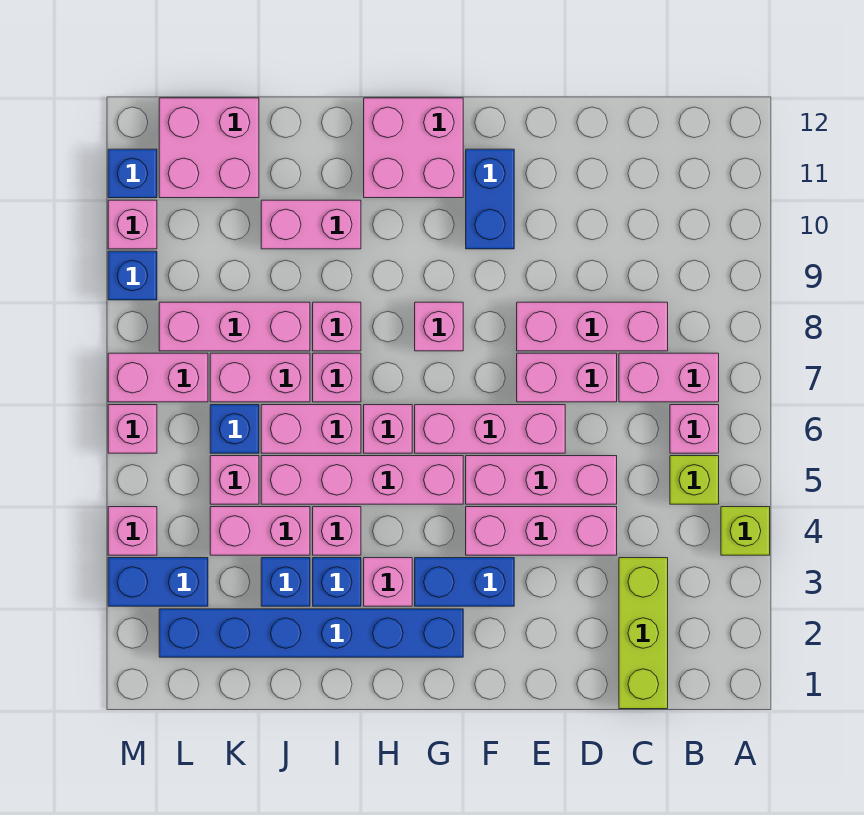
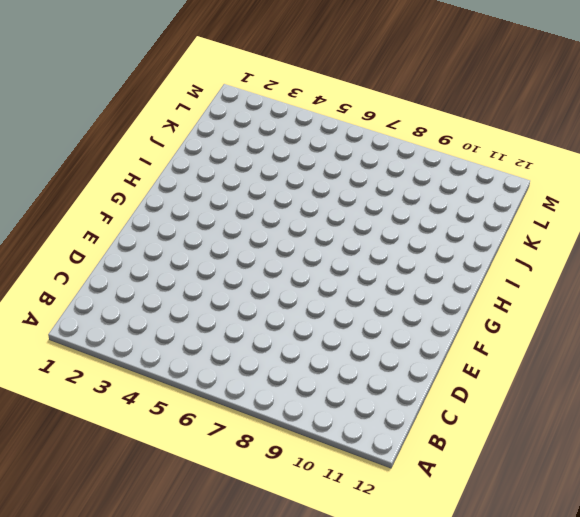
none -> lime 1x1 brick [721,507,770,555]
none -> lime 1x1 brick [670,456,719,504]
none -> pink 1x1 brick [670,405,719,453]
none -> pink 1x2 brick [619,353,719,402]

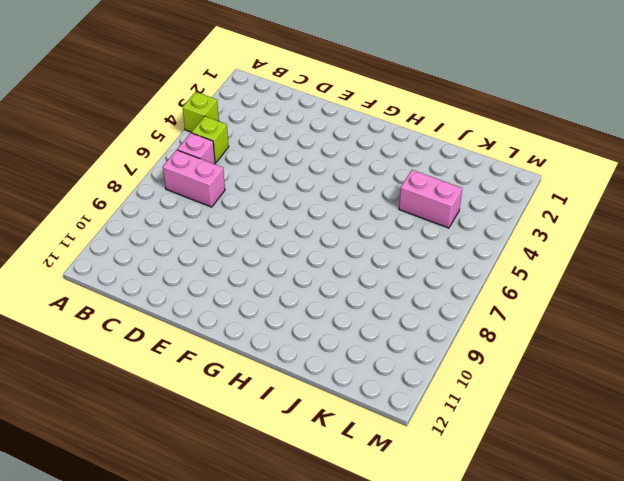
none -> lime 1x3 brick [619,558,668,709]
none -> pink 1x3 brick [517,302,668,351]
none -> pink 1x3 brick [466,507,617,555]
none -> pink 1x3 brick [466,456,617,504]

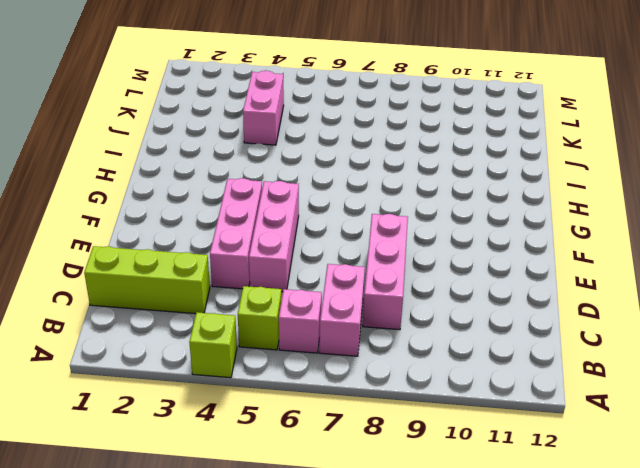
none -> pink 1x2 brick [517,353,617,402]
none -> pink 1x3 brick [415,405,565,453]
none -> blue 1x2 brick [415,558,514,606]
none -> blue 1x2 brick [466,149,514,249]

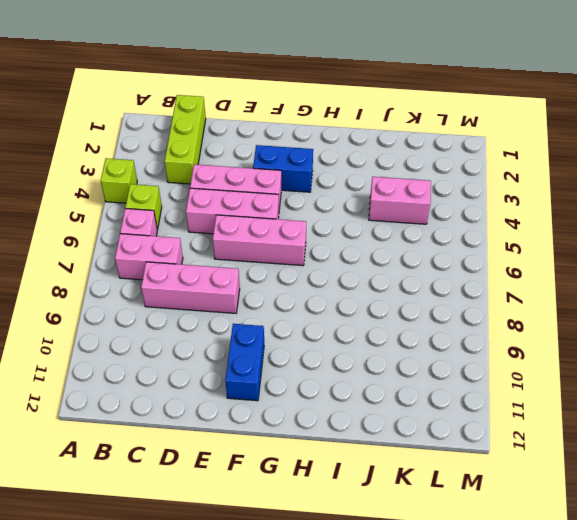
none -> pink 1x2 brick [517,353,617,402]
none -> blue 1x6 brick [159,609,463,657]
none -> pink 1x4 brick [261,456,463,504]
none -> pink 1x1 brick [415,302,463,351]

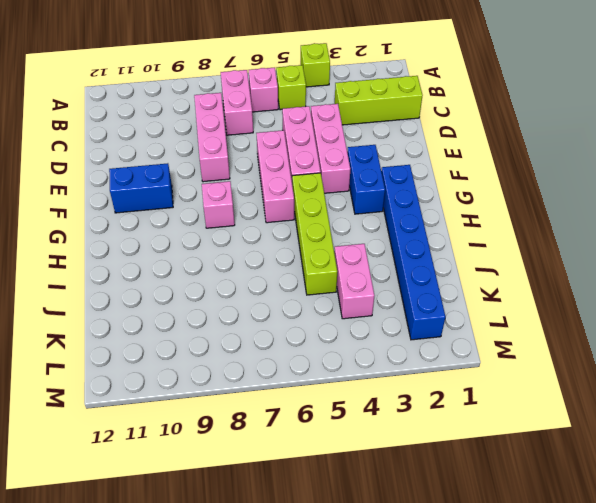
lime 1x4 brick [292,173,337,295] -> pink 1x4 brick [261,456,463,504]
none -> pink 1x2 brick [517,353,617,402]
none -> pink 2x2 brick [364,98,463,198]
none -> pink 1x1 brick [364,558,412,606]
none -> pink 1x1 brick [364,405,412,453]

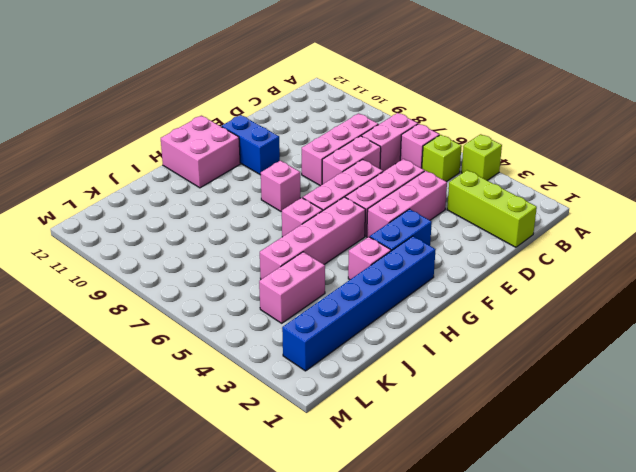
none -> blue 1x1 brick [313,558,361,606]
none -> pink 1x1 brick [313,507,361,555]
none -> pink 1x2 brick [261,405,361,453]
none -> pink 1x1 brick [313,353,361,402]

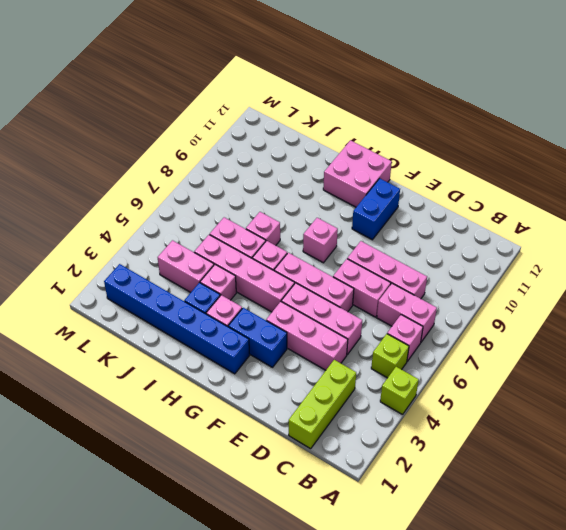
none -> pink 1x1 brick [313,302,361,351]
none -> pink 1x2 brick [261,200,361,249]
none -> blue 1x1 brick [261,558,310,606]
none -> pink 1x2 brick [210,353,310,402]

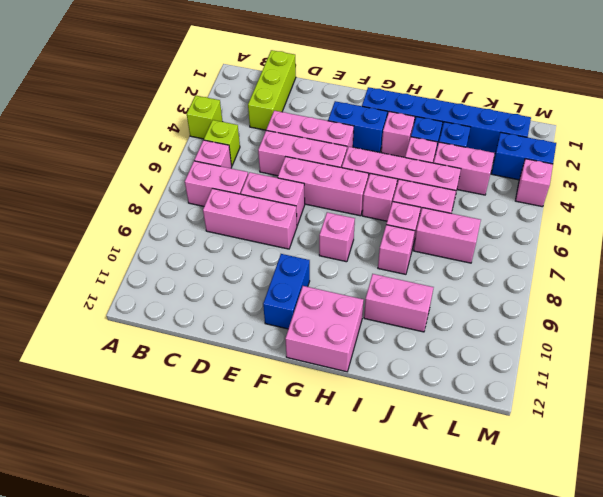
none -> pink 1x3 brick [159,302,310,351]
none -> pink 1x1 brick [210,456,259,504]
none -> blue 1x1 brick [210,405,259,453]
none -> pink 2x2 brick [159,98,259,198]

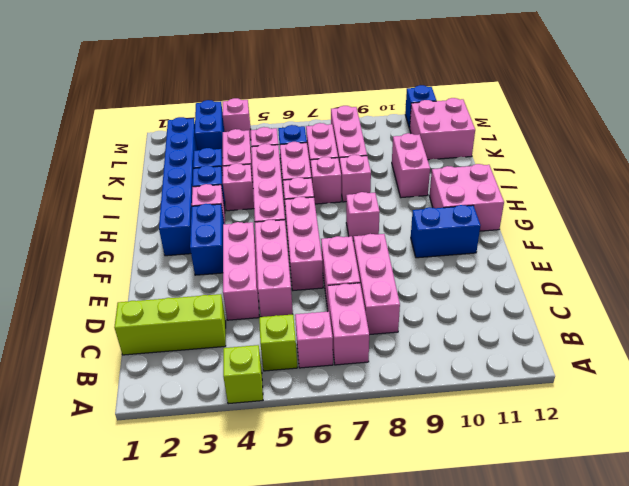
none -> pink 1x2 brick [108,353,208,402]
none -> pink 1x1 brick [108,405,157,453]
none -> blue 1x1 brick [108,251,157,300]
none -> pink 1x1 brick [108,200,157,249]

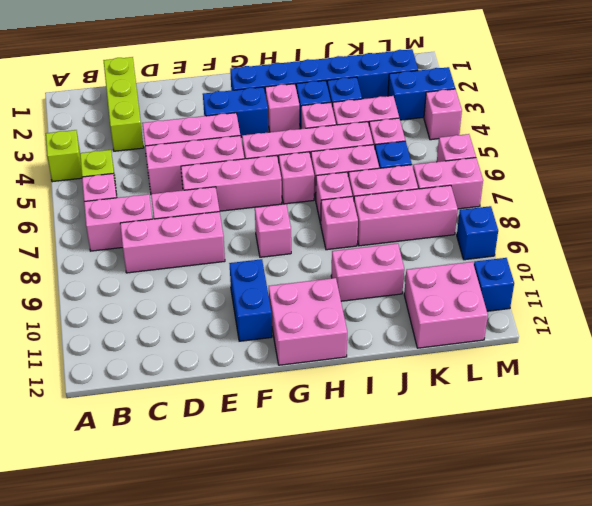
none -> pink 1x1 brick [108,200,157,249]

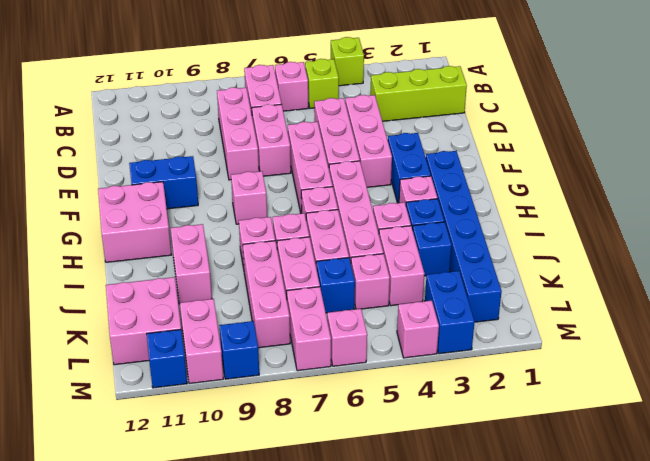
pink 1x2 brick [180,299,223,384] -> pink 1x1 brick [108,200,157,249]

